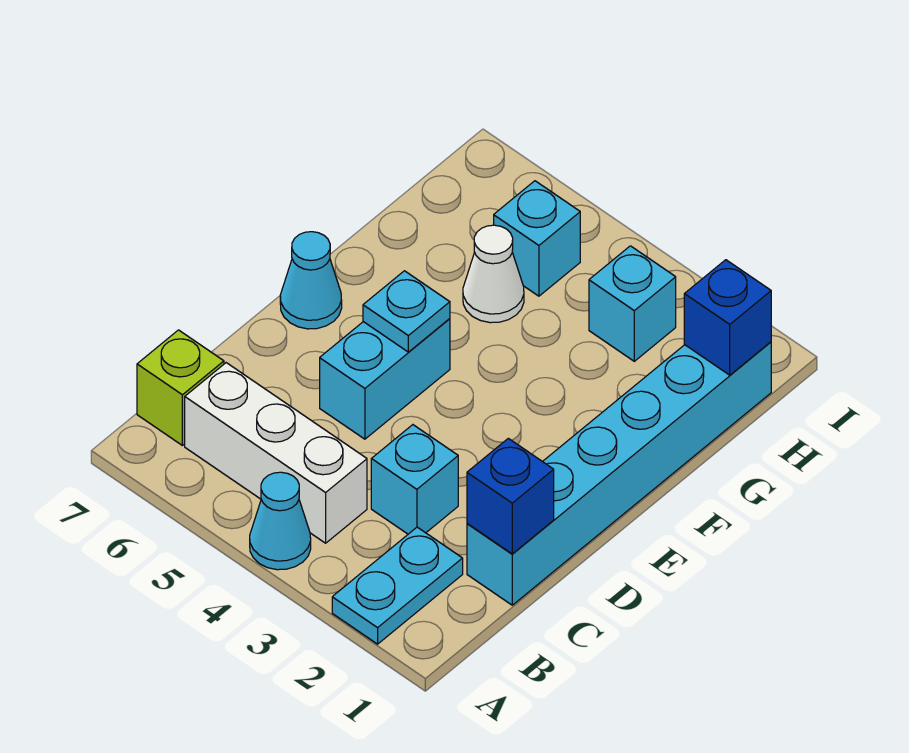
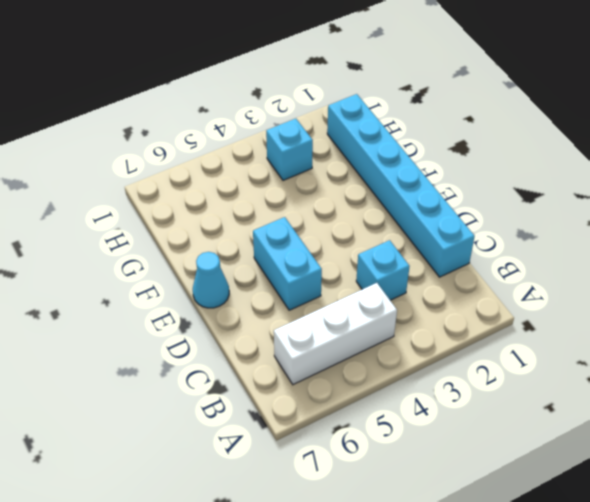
none -> cyan 1x2 plate [332,527,463,644]
none -> cyan 1x1 cone [250,472,311,570]
none -> lime 1x1 brick [137,330,224,445]

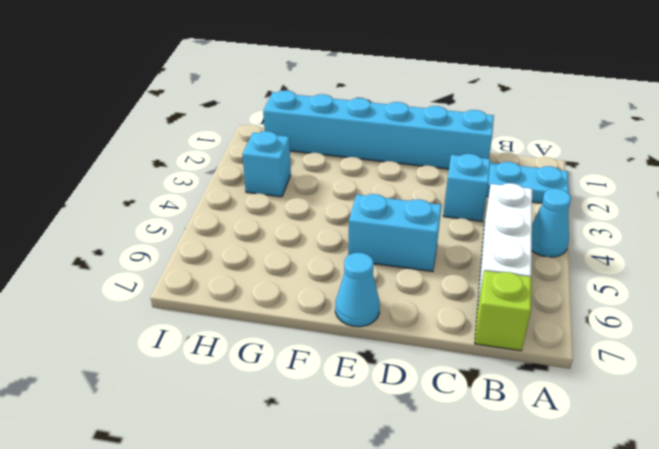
none -> white 1x1 cone [463,225,524,323]
none -> cyan 1x1 brick [494,181,580,296]
none -> blue 1x1 brick [467,438,554,554]

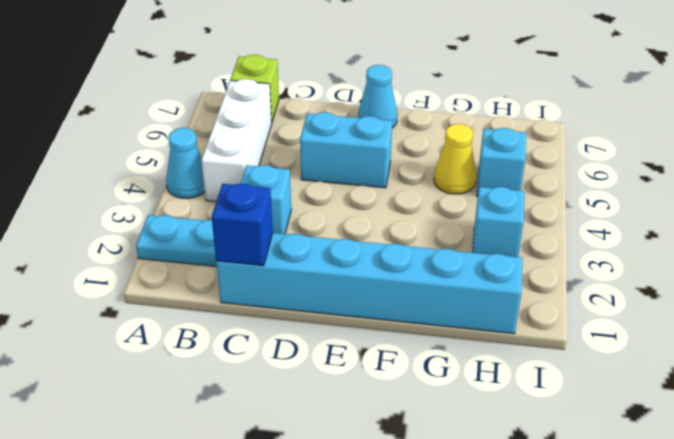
yellow 1x1 cone [434,124,476,194] -> white 1x1 cone [463,225,524,323]
none -> cyan 1x1 plate [363,271,450,352]
none -> blue 1x1 brick [684,260,771,375]

